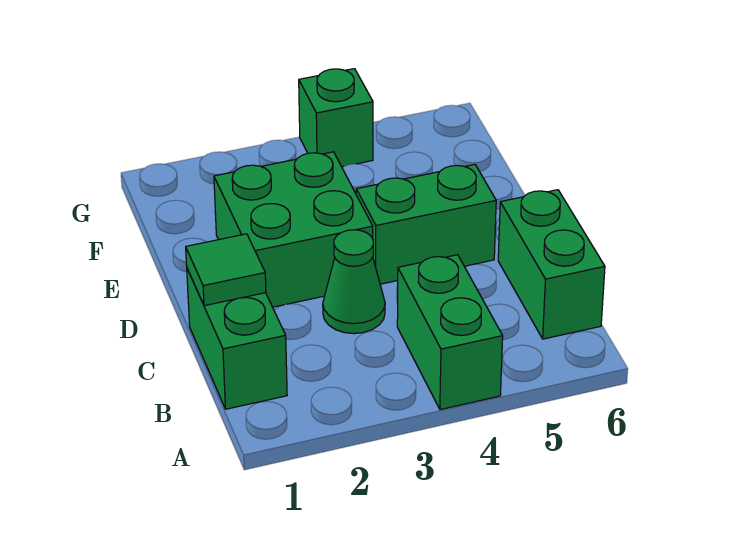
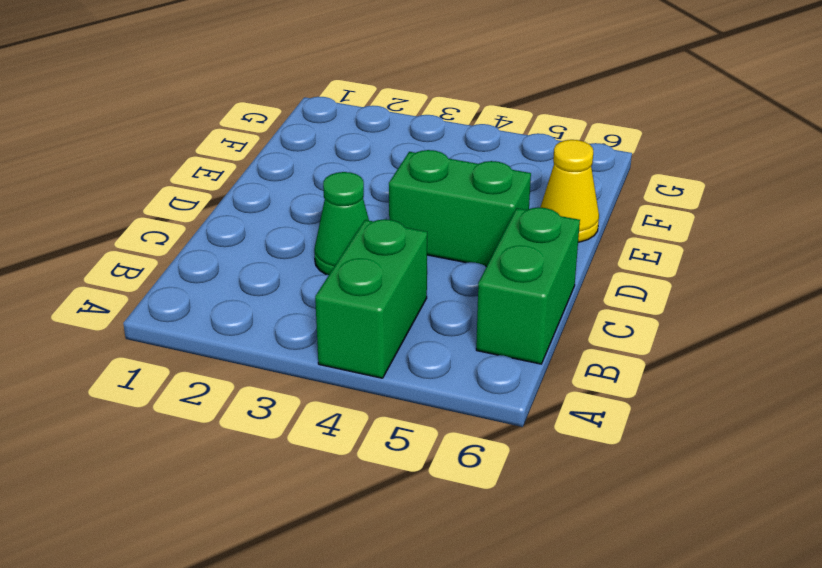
yellow 1x1 cone [540,140,599,242] -> none
none -> green 1x2 brick [187,269,287,409]
none -> green 2x2 brick [214,152,373,307]

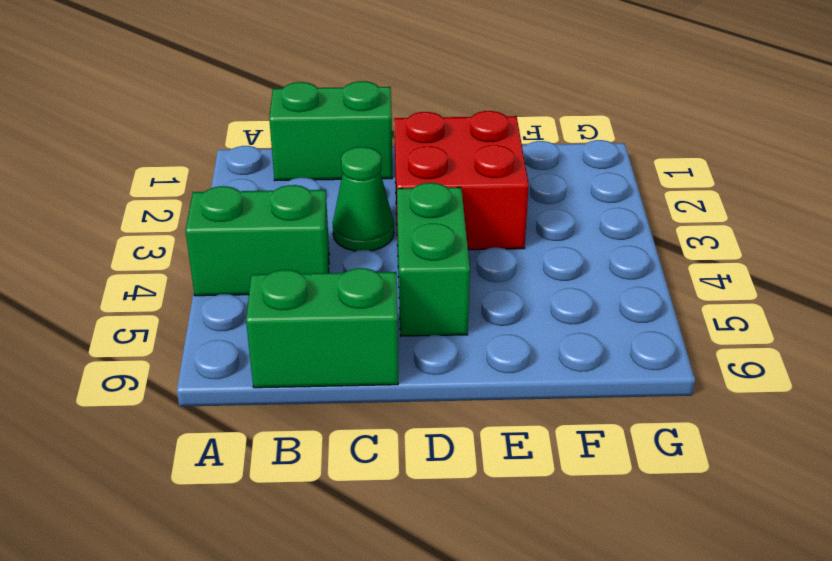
red 2x2 brick [395,111,529,250] -> green 2x2 brick [214,152,373,307]
none -> green 1x1 brick [299,69,373,167]
none -> green 1x1 tile [186,234,266,306]

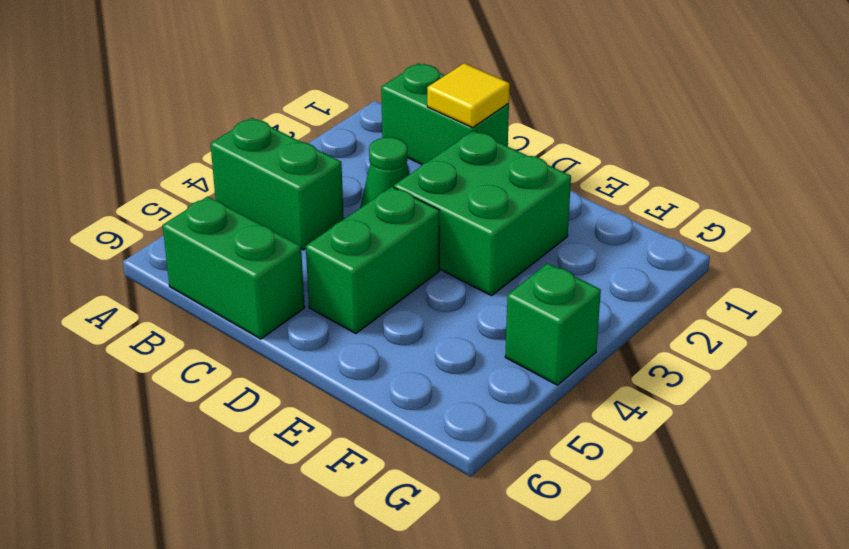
yellow 1x1 tile [427,63,510,128] -> green 1x1 tile [186,234,266,306]

